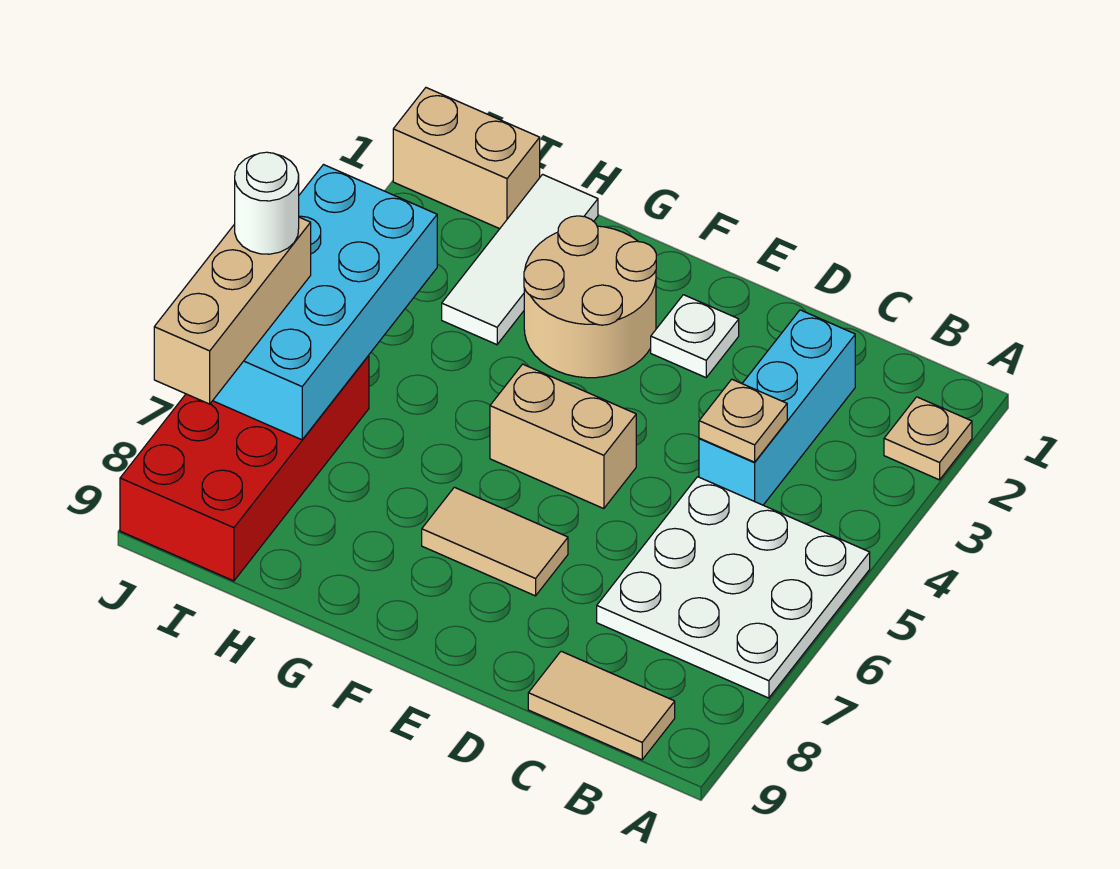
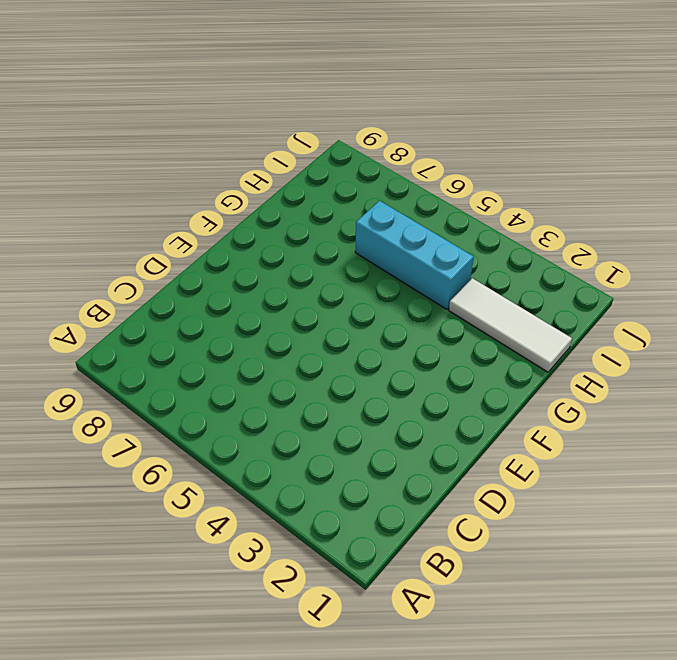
cyan 1x3 brick [355,201,474,309] -> cyan 1x3 brick moved to [699,310,855,505]
none -> tan 1x1 plate [884,397,972,480]
none -> white 3x3 plate [597,477,870,698]
none -> tan 1x2 tile [528,651,675,760]

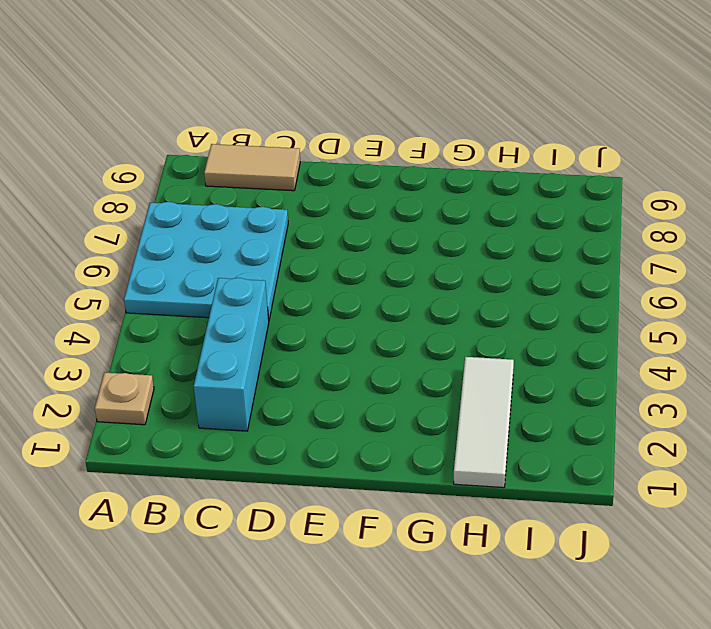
cyan 3x3 plate [124,202,288,319] -> white 3x3 plate [597,477,870,698]
none -> white 1x1 plate [651,295,739,377]
none -> tan 1x2 brick [490,364,636,509]
none -> tan 1x2 tile [422,487,568,596]

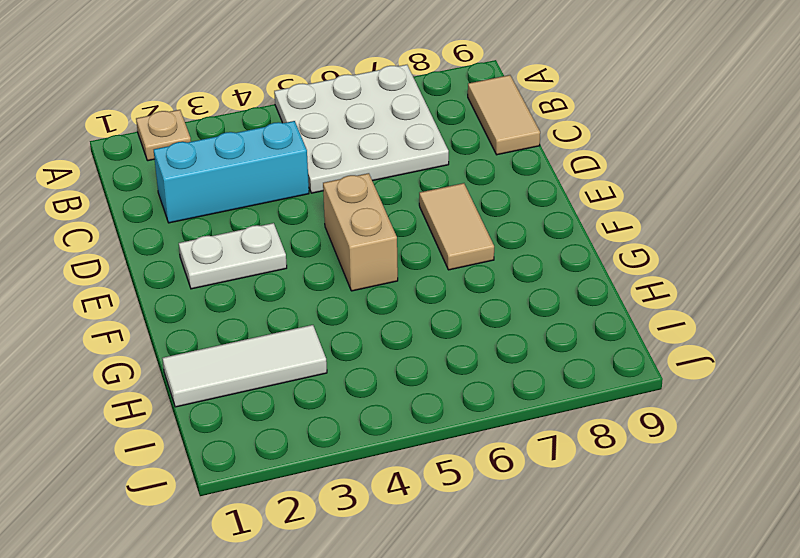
white 1x2 plate [179,223,287,289] -> white 1x1 plate [651,295,739,377]
none -> tan 2x2 round brick [524,216,656,378]
none -> tan 1x2 brick [393,88,540,229]
none -> red 2x4 brick [120,355,369,581]

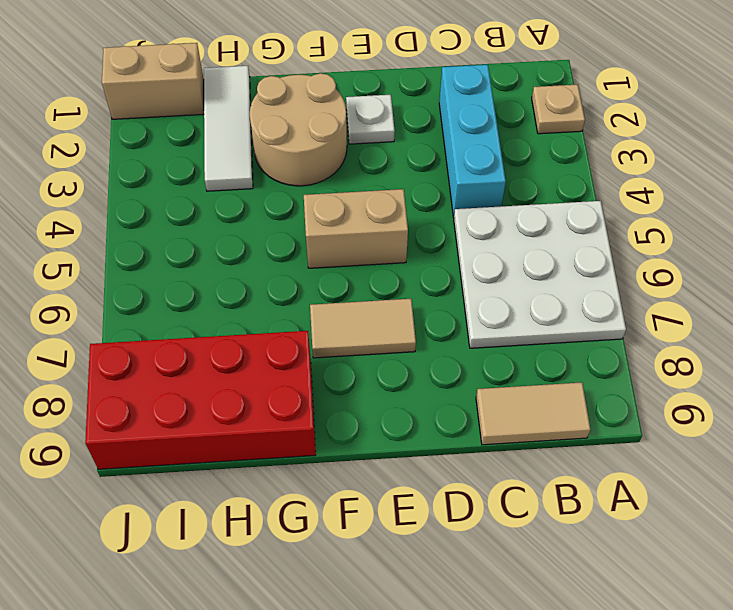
red 2x4 brick [85,331,316,469] -> red 2x4 brick turned to [120,355,369,581]
none -> tan 1x1 plate [699,379,787,462]
none -> cyan 2x4 brick [213,165,437,440]
none -> tan 1x3 brick [154,217,311,404]

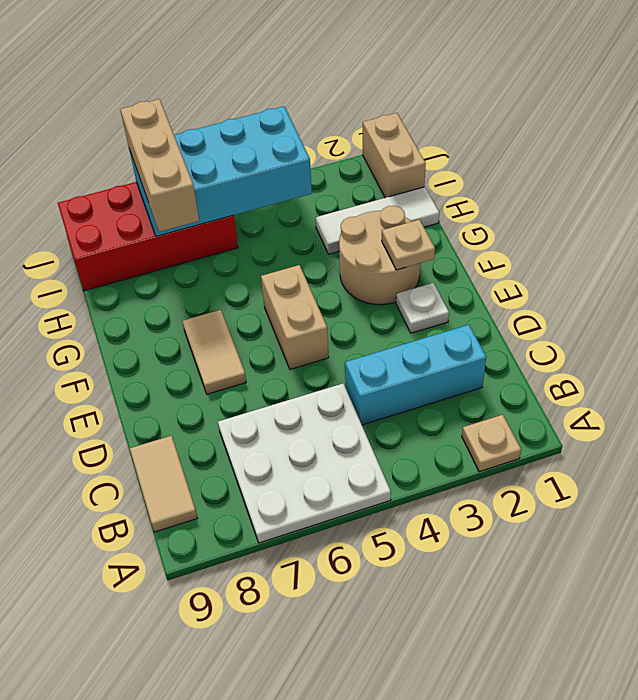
tan 1x1 plate [382,220,435,270] -> tan 1x1 plate moved to [699,379,787,462]
tan 1x3 brick [120,99,199,232] -> tan 1x3 brick turned to [154,217,311,404]
none -> white 1x1 round brick [235,152,299,254]

